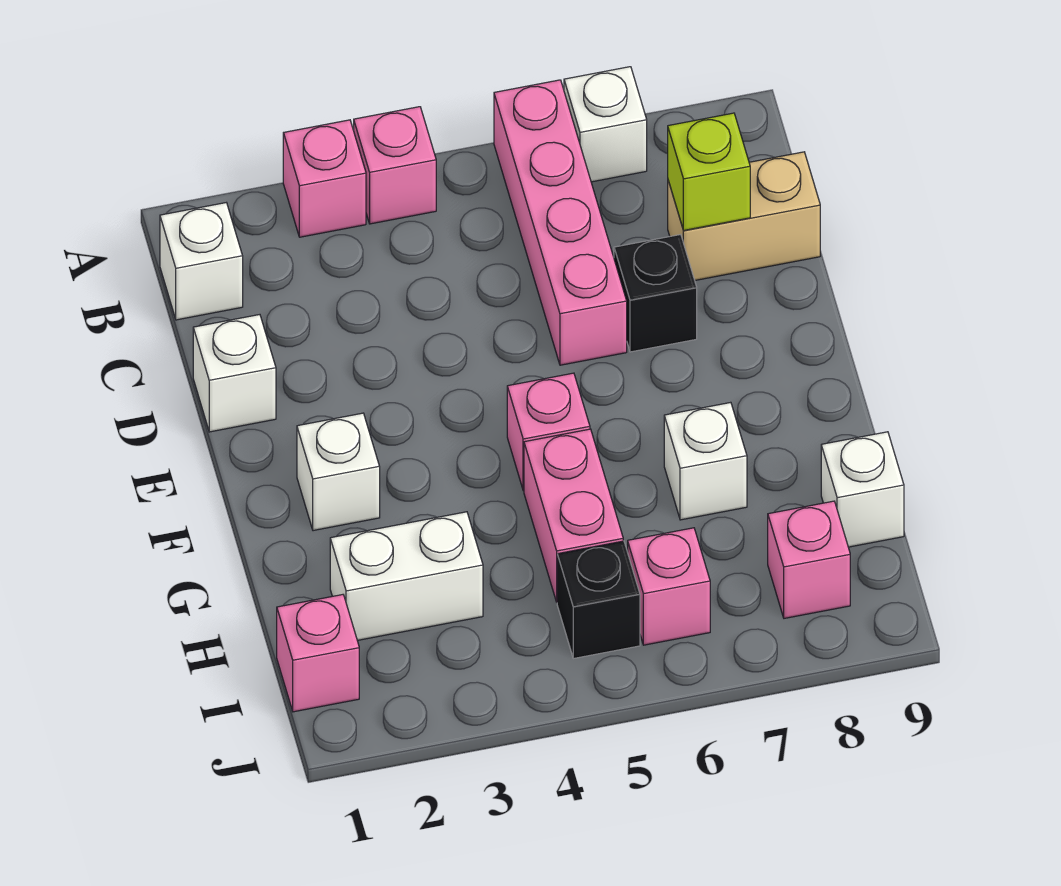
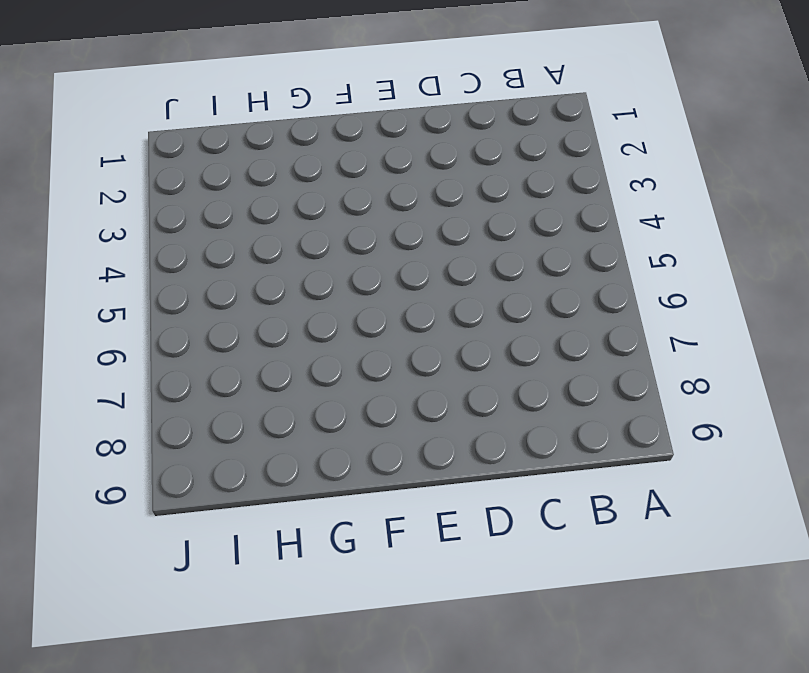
none -> pink 1x1 brick [283,120,366,237]
none -> pink 1x1 brick [354,107,436,224]
none -> pink 1x4 brick [494,80,627,365]

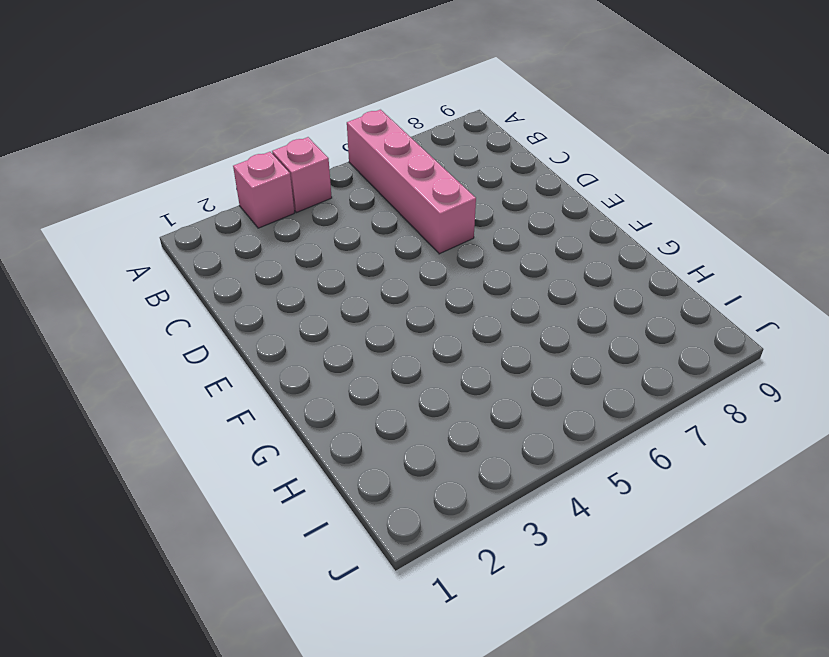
none -> white 1x1 brick [564,67,647,182]
none -> white 1x1 brick [160,203,243,320]
none -> tan 1x2 brick [668,152,820,280]

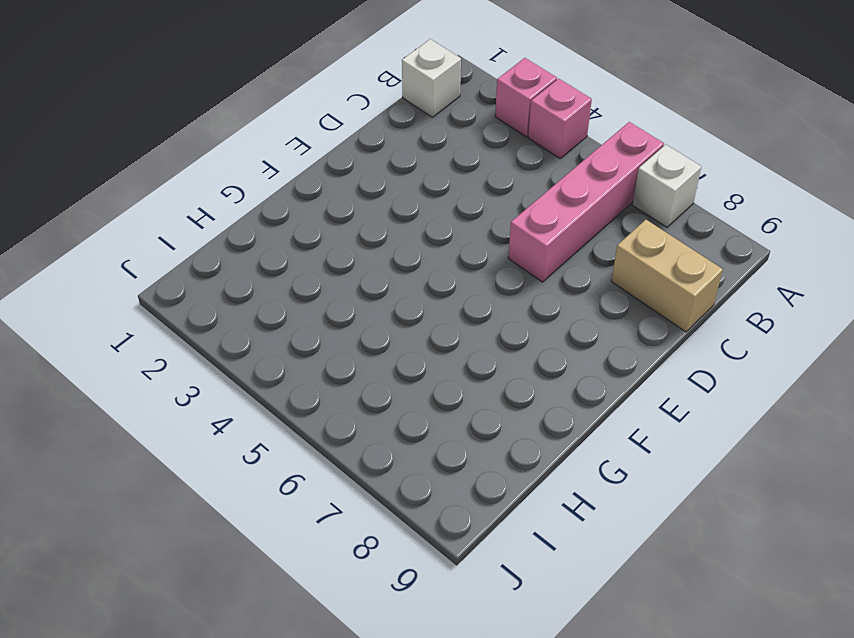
none -> white 1x1 brick [193,315,276,432]
none -> black 1x1 brick [614,235,697,352]
none -> white 1x1 brick [297,413,380,531]

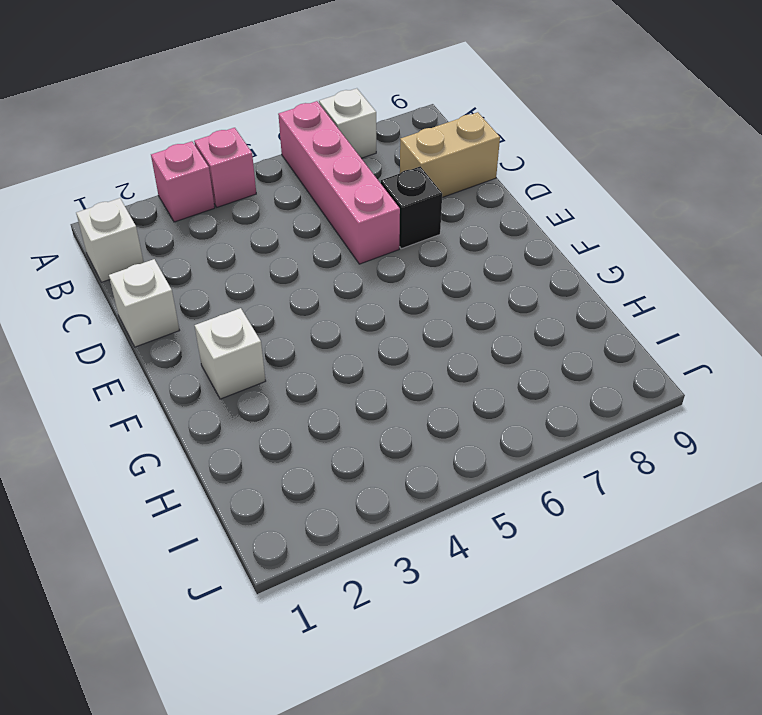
none -> pink 1x1 brick [507,373,590,491]
none -> pink 1x2 brick [524,429,623,602]
none -> white 1x1 brick [664,402,747,520]

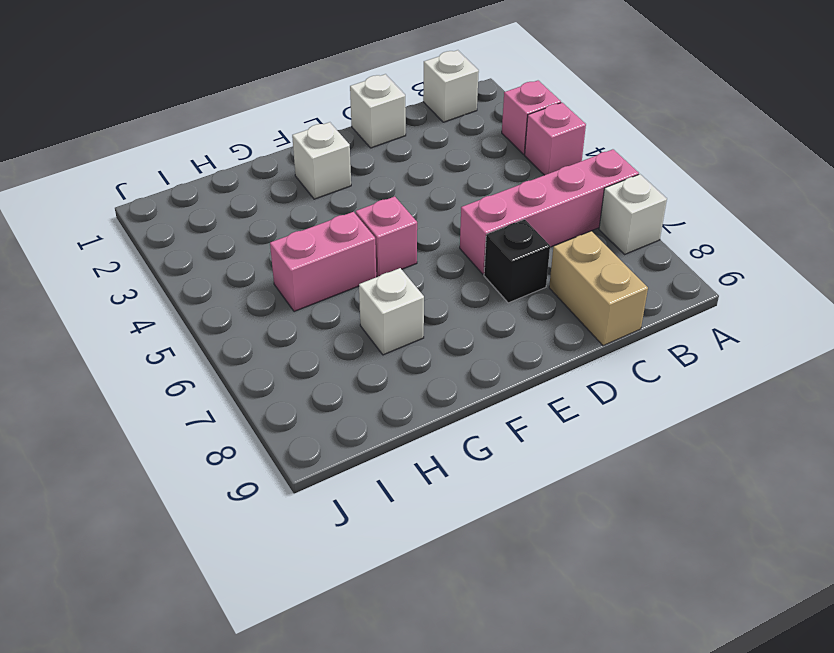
none -> white 1x2 brick [330,512,483,640]
none -> white 1x1 brick [821,432,904,547]
none -> pink 1x1 brick [277,595,359,712]

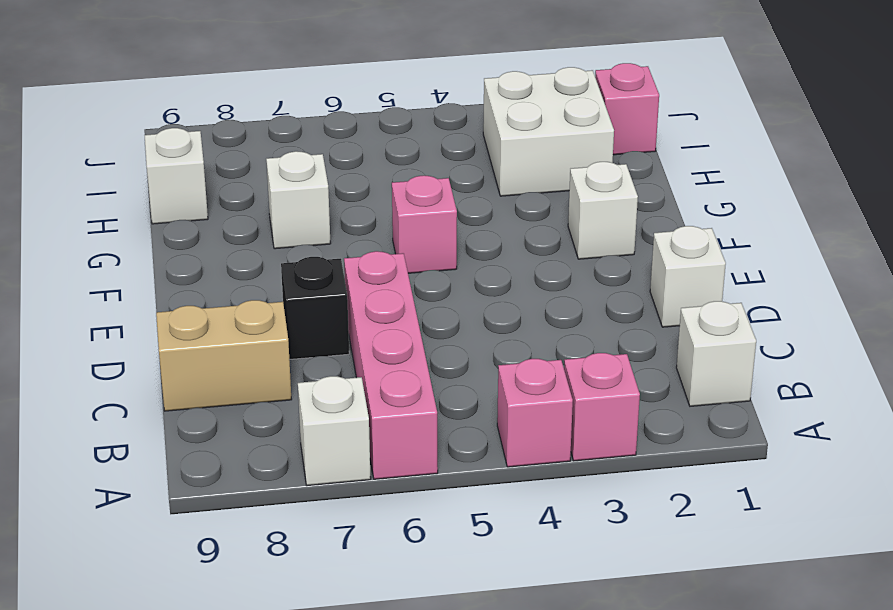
white 2x2 brick [483,67,614,196] -> white 1x2 brick [330,512,483,640]
none -> pink 1x2 brick [524,429,623,602]
none -> black 1x1 brick [557,541,640,659]
none -> pink 1x1 brick [628,528,710,645]

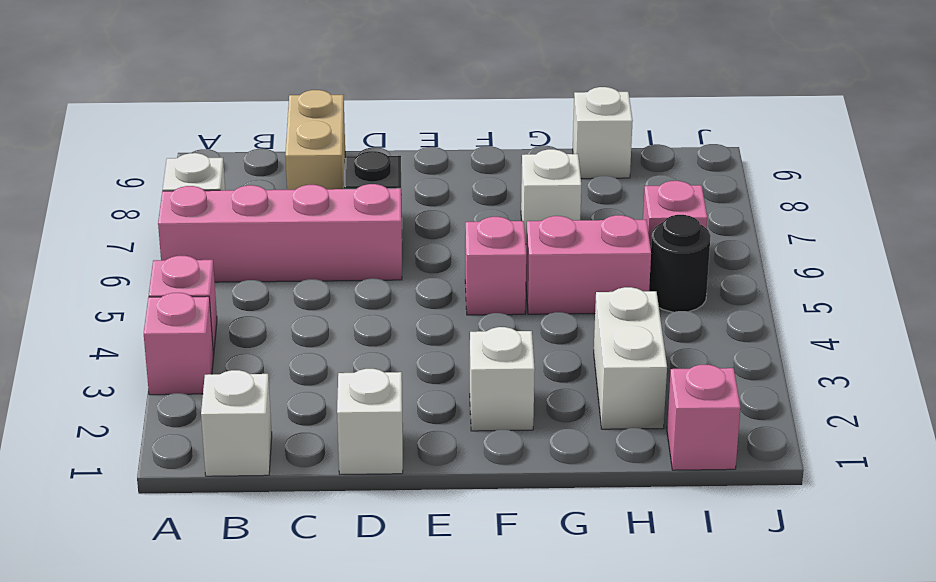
black 1x1 round brick [649,215,711,312] -> black 1x1 brick [557,541,640,659]
none -> pink 1x1 brick [768,501,850,618]
none -> lime 1x1 brick [668,113,750,231]

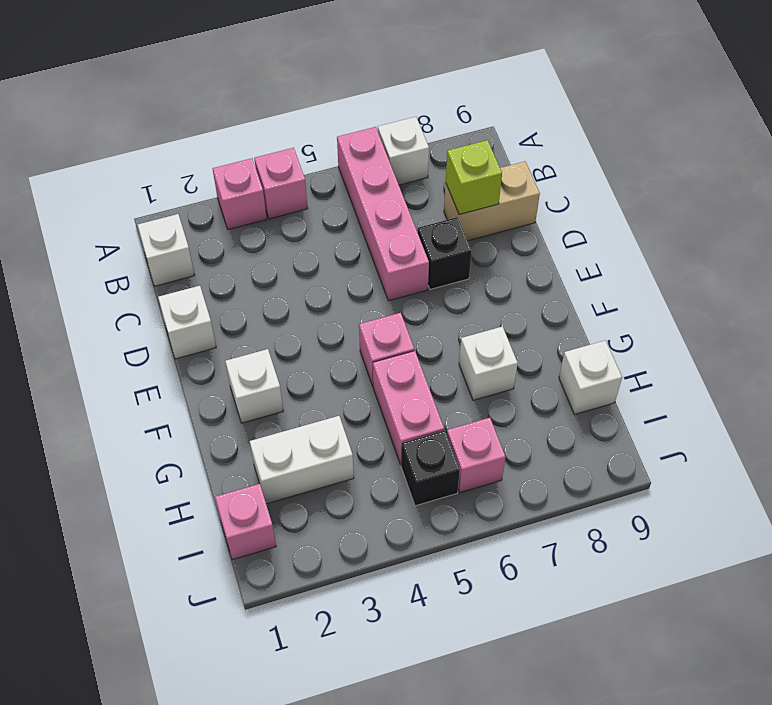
none -> pink 1x1 brick [768,501,850,618]

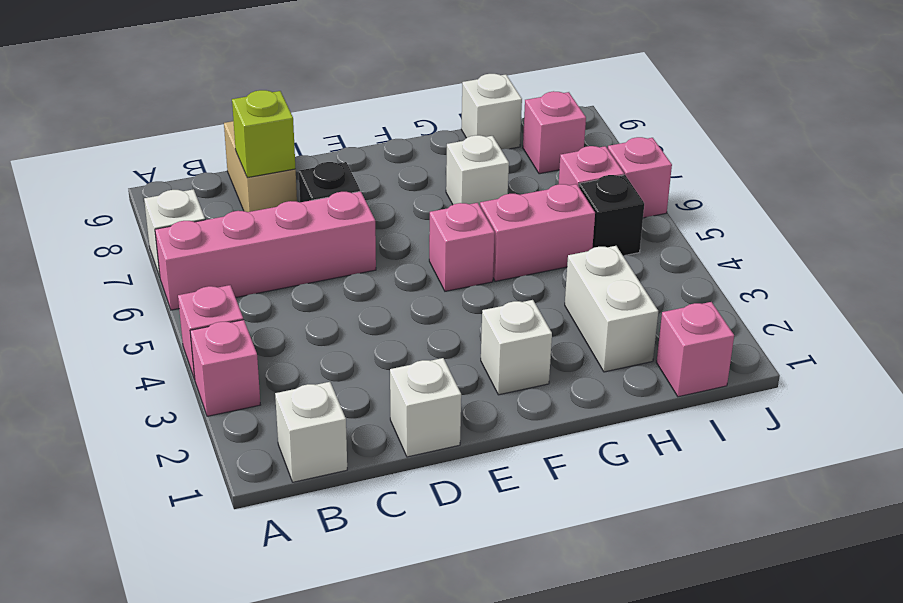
pink 1x1 brick [608,137,672,218] -> none

